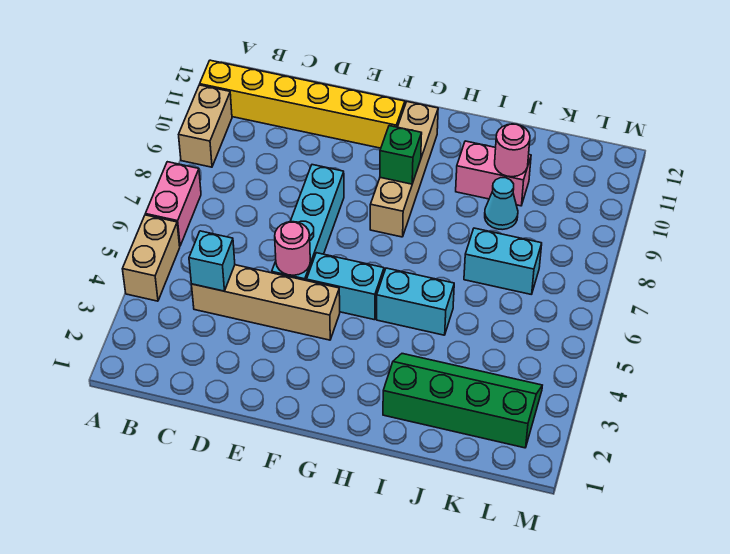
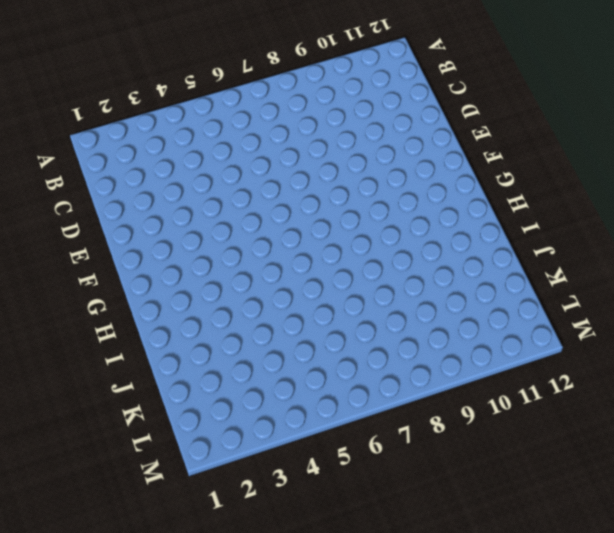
none -> tan 1x2 brick [123,215,180,301]
none -> pink 1x2 brick [145,162,201,246]
none -> tan 1x2 brick [179,85,232,167]

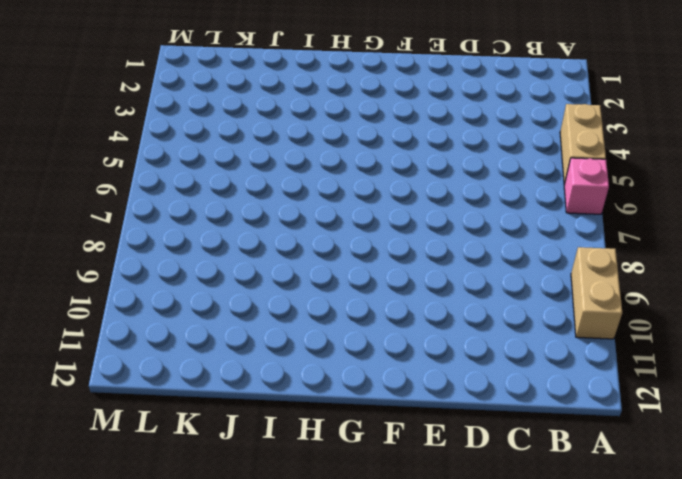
pink 1x1 brick [564,158,609,214] -> pink 1x2 brick [145,162,201,246]
none -> yellow 1x6 brick [200,60,405,148]
none -> tan 1x4 brick [191,265,340,340]
none -> cyan 1x4 brick [272,165,344,281]

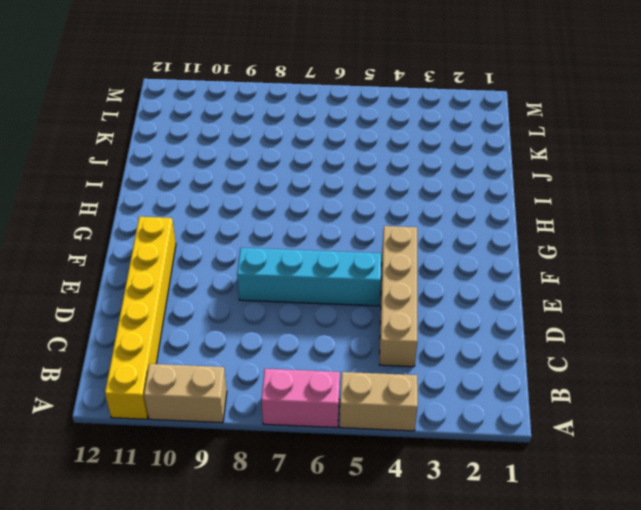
none -> cyan 1x2 brick [307,253,384,320]
none -> tan 1x4 brick [370,102,438,237]
none -> cyan 1x2 brick [377,268,454,335]

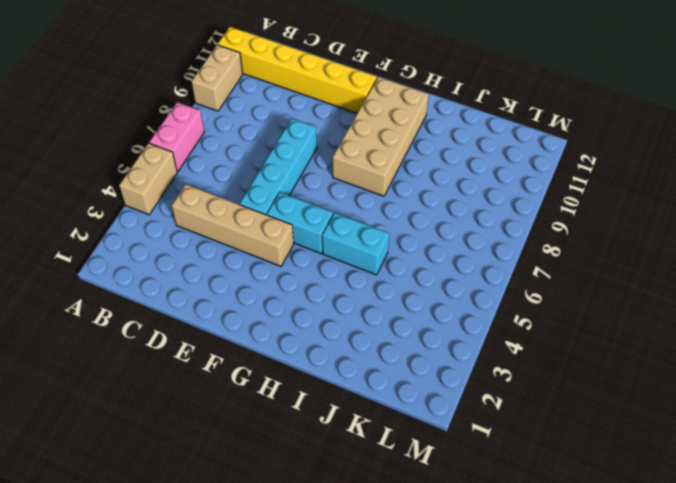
tan 2x4 brick [333,77,429,196] -> tan 1x4 brick [370,102,438,237]
none -> green 2x4 slope [383,354,542,448]
none -> pink 1x2 brick [456,141,531,206]
none -> cyan 1x2 brick [464,228,542,295]

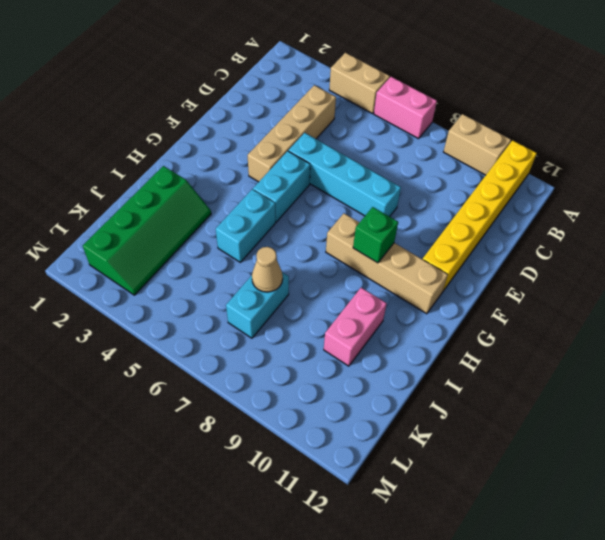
tan 1x1 cone [252,247,283,292] -> none
none -> cyan 1x1 cone [485,178,518,230]
none -> cyan 1x1 brick [189,231,235,291]
none -> pink 1x1 round brick [275,222,310,275]

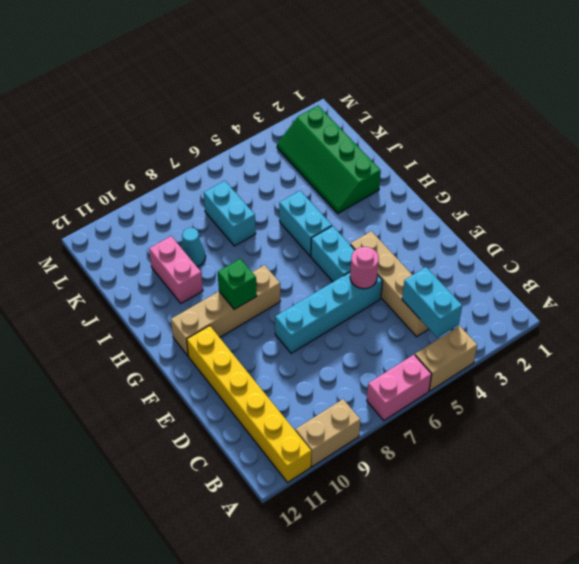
cyan 1x2 brick [402,267,462,338] -> cyan 1x1 brick [189,231,235,291]
none -> pink 1x1 round brick [495,124,530,177]

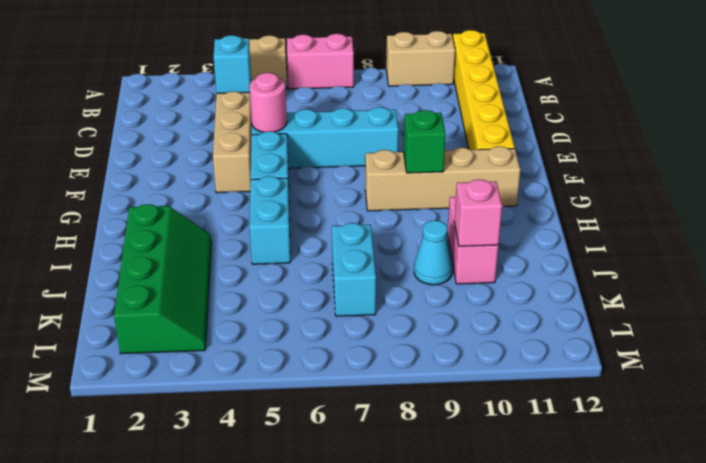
pink 1x1 brick [454,179,502,246] -> pink 1x1 round brick [495,124,530,177]

